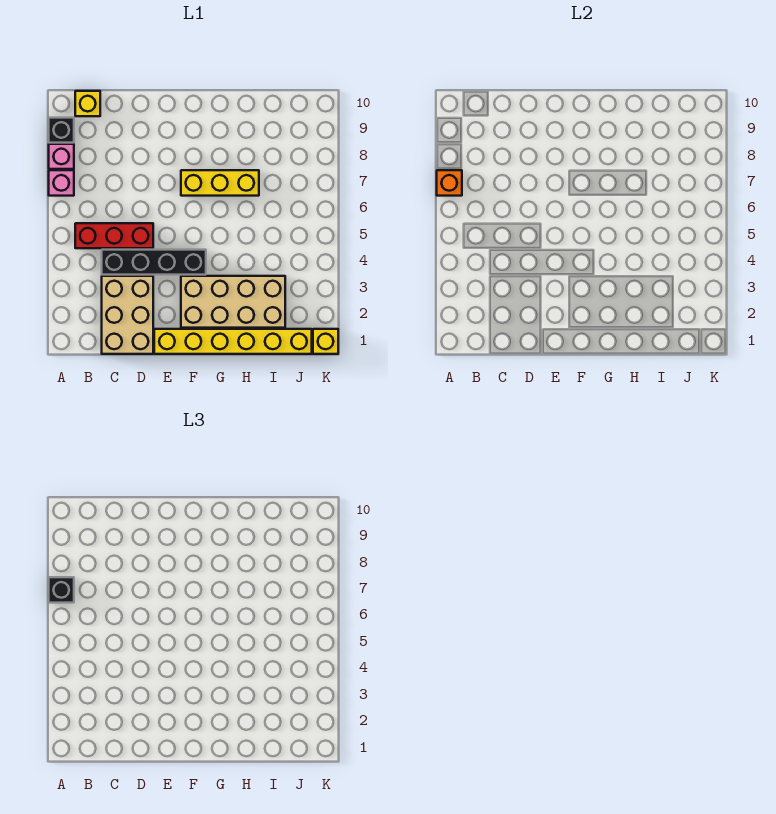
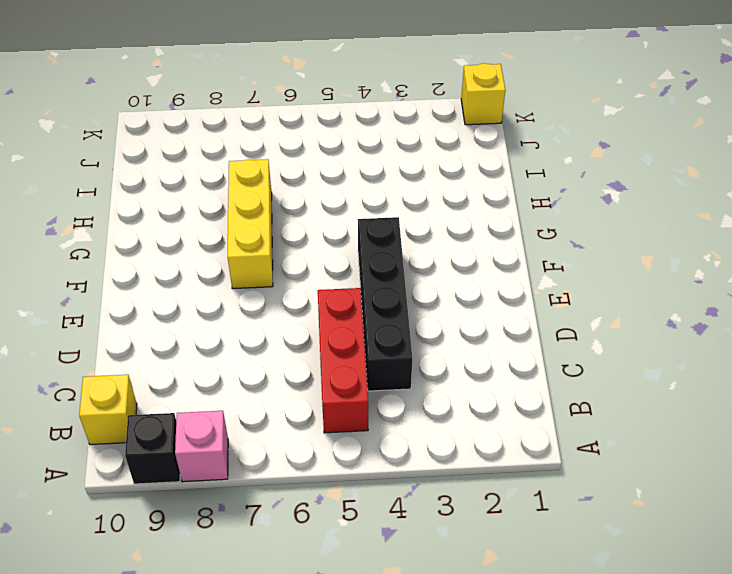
none -> pink 1x1 brick [49,170,74,196]
none -> tan 2x3 brick [102,276,153,354]
none -> yellow 1x6 brick [154,329,312,354]

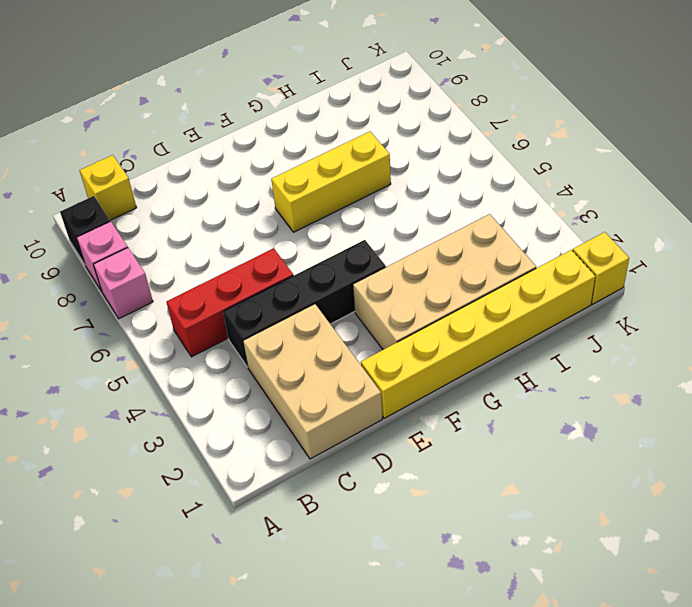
none -> orange 1x1 brick [437,170,462,196]
none -> black 1x1 brick [49,577,74,603]

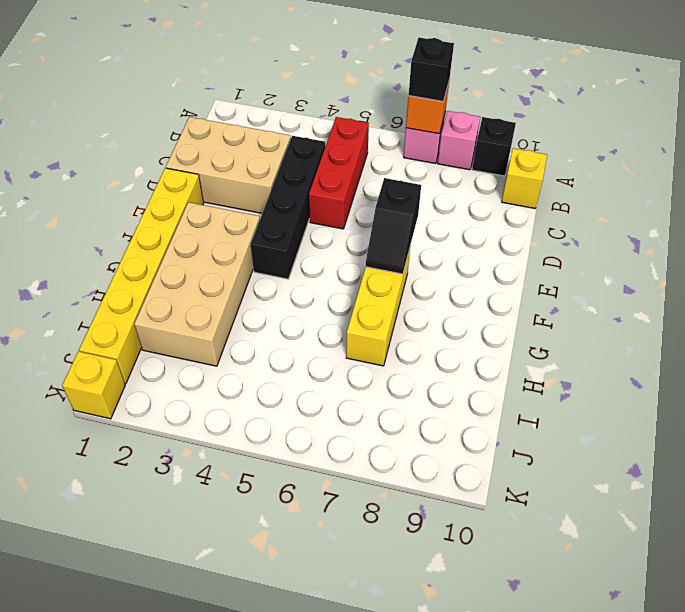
black 1x2 slope [366,178,421,274] -> none

